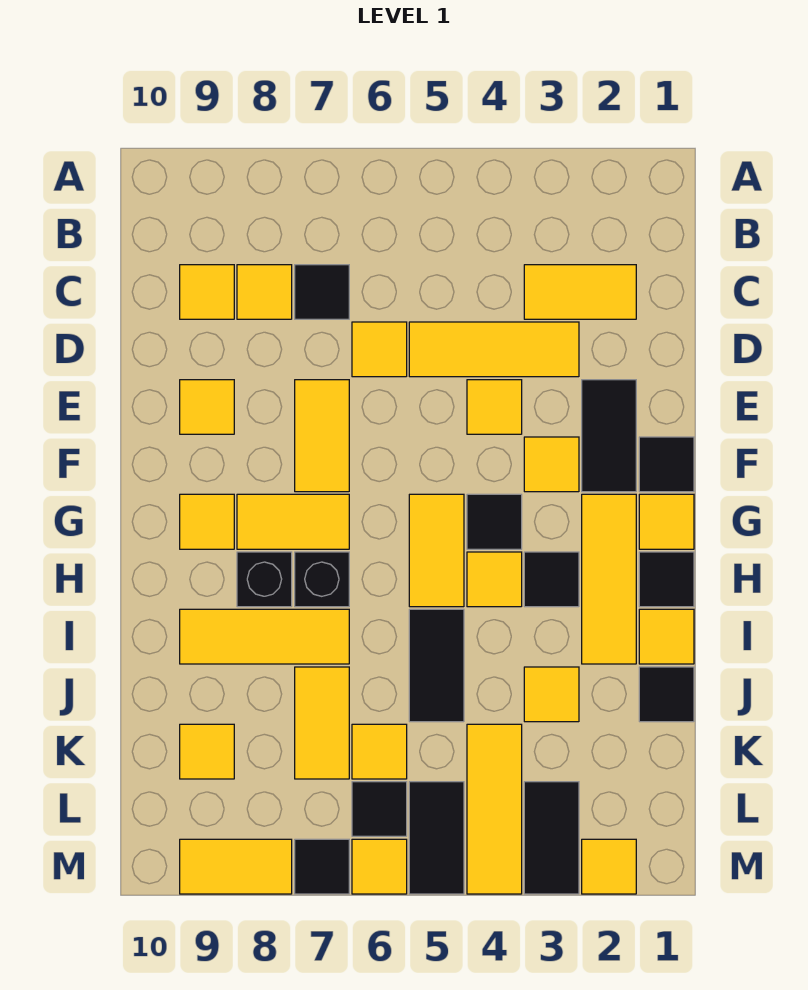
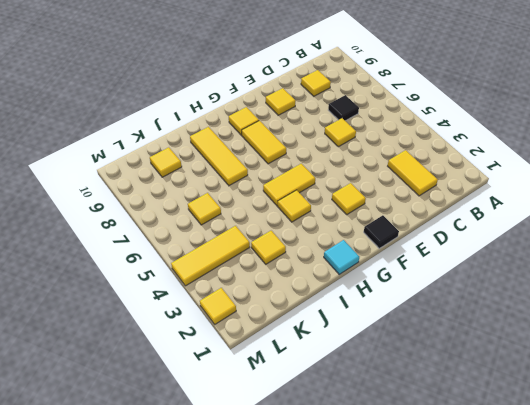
cyan 1x1 tile [324,240,359,274] -> black 1x1 tile [639,552,694,607]
none -> yellow 1x1 tile [237,265,292,319]
none -> yellow 1x3 tile [409,322,579,377]
none -> black 1x2 tile [582,380,636,492]
none -> yellow 1x1 tile [467,380,522,434]

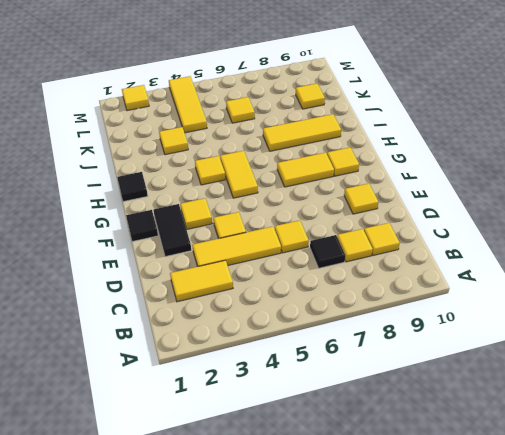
none -> yellow 1x2 tile [295,380,349,492]
none -> yellow 1x1 tile [639,494,694,549]
none -> yellow 1x3 tile [582,494,636,664]
none -> black 1x1 tile [467,494,522,549]

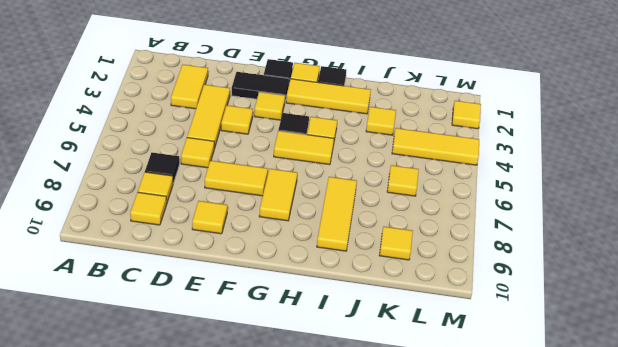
none -> yellow 1x1 tile [180,494,234,549]
none -> black 1x1 tile [524,552,579,607]
none -> black 1x1 brick [295,552,349,607]
none -> black 1x1 brick [237,552,292,607]

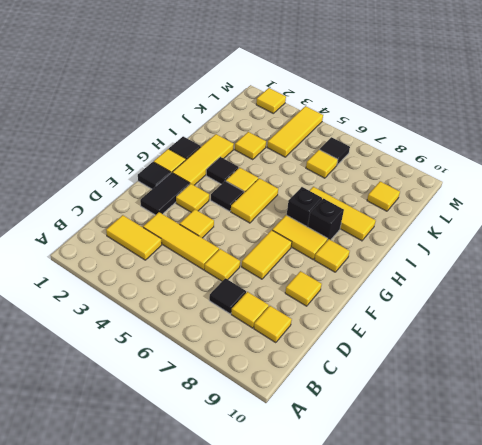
none -> yellow 1x1 tile [639,609,694,664]
none -> black 1x2 tile [409,609,464,722]
none -> black 1x1 tile [639,667,694,722]
none -> yellow 1x2 tile [295,667,349,779]

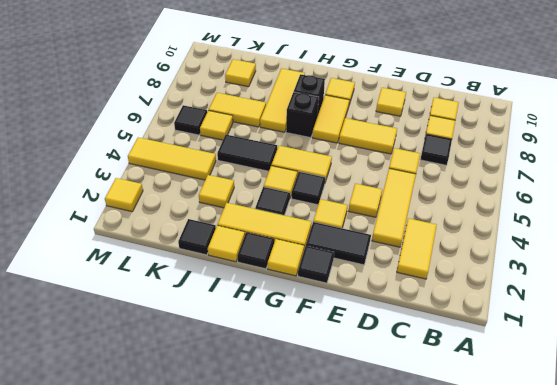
none -> black 1x2 tile [524,782,579,894]
none -> black 1x2 tile [409,782,464,894]
none -> yellow 1x1 tile [352,839,407,894]
none -> black 1x1 tile [295,839,349,894]

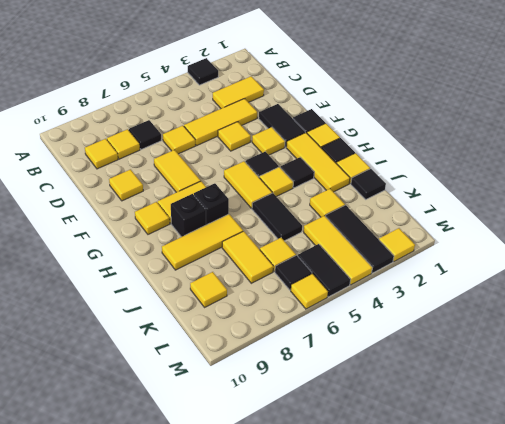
black 1x1 tile [188,58,218,85] -> black 1x1 tile moved to [295,839,349,894]
black 1x3 tile [326,205,394,273] -> black 1x2 tile [524,782,579,894]
none -> yellow 1x2 tile [180,839,292,894]

